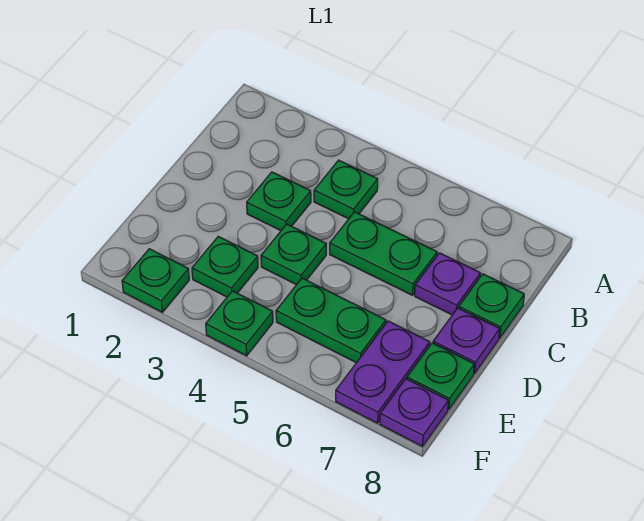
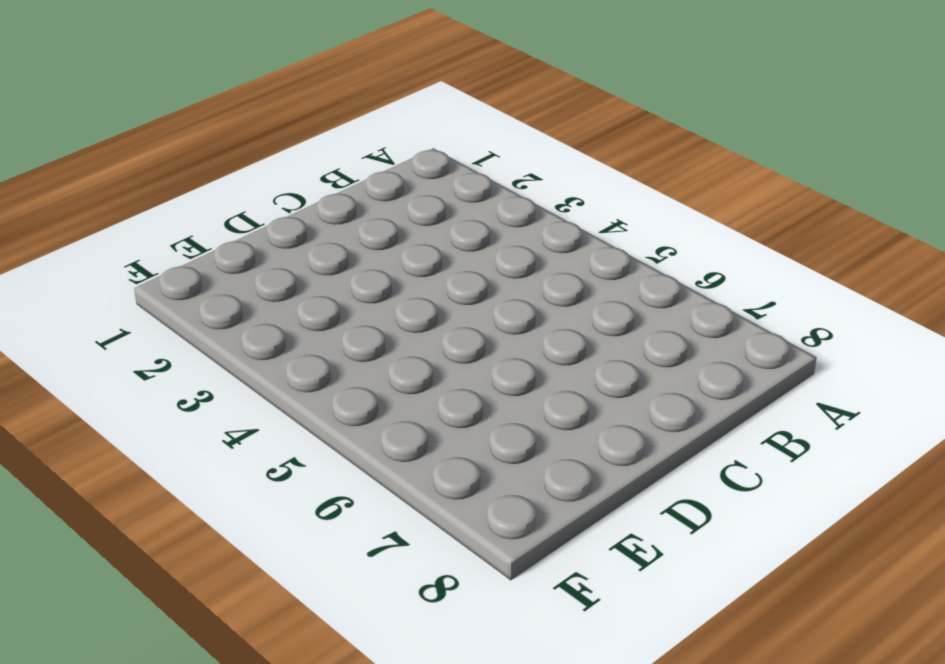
none -> green 1x1 plate [314,160,378,219]
none -> green 1x1 plate [247,172,311,231]
none -> green 1x2 plate [330,212,437,295]

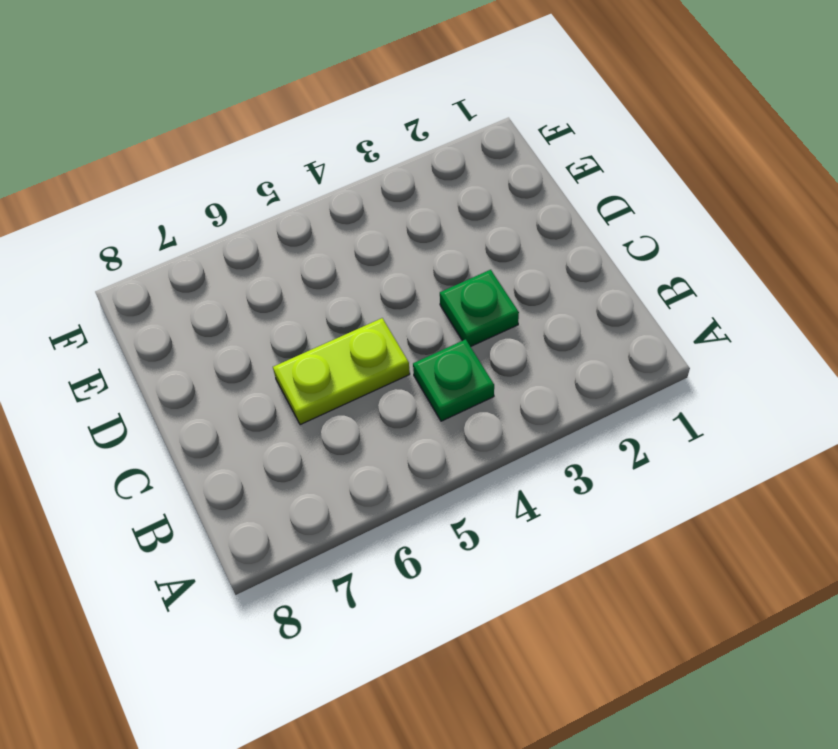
lime 1x2 plate [273,318,410,425] -> green 1x2 plate [330,212,437,295]
none -> purple 1x1 plate [415,253,481,315]
none -> green 1x1 plate [459,274,524,338]
none -> green 1x1 plate [261,224,326,285]

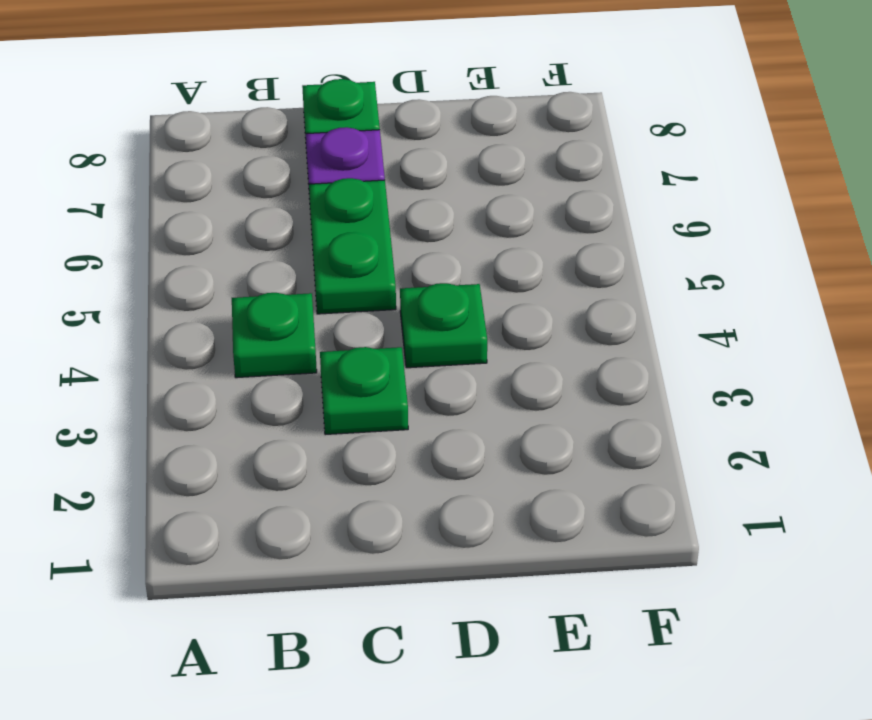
none -> purple 1x1 plate [433,308,500,373]
none -> green 1x1 plate [192,236,258,297]
none -> green 1x2 plate [276,278,386,363]

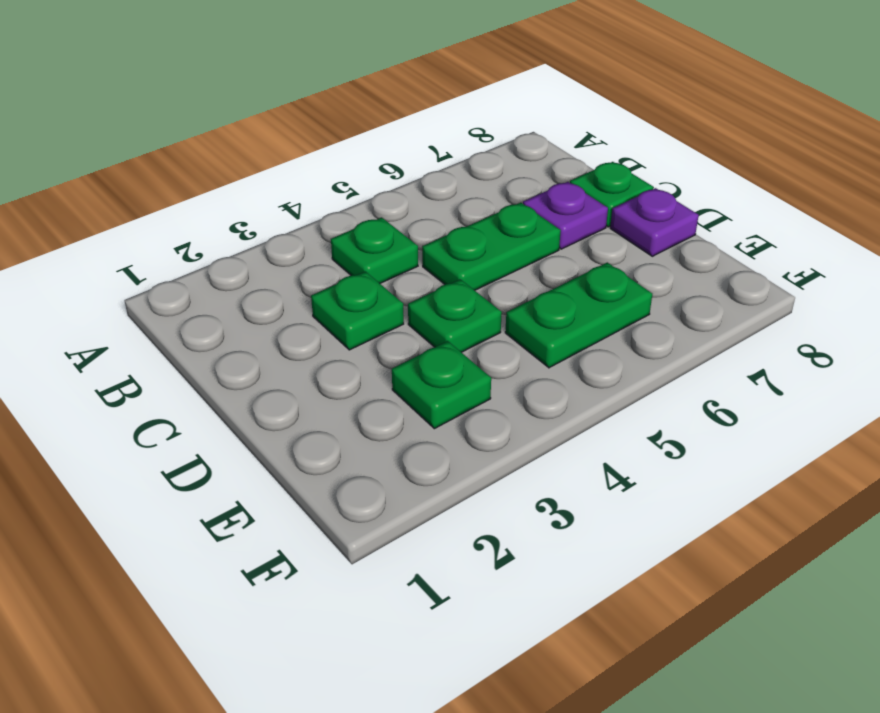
none -> purple 1x2 plate [336,321,430,423]
none -> green 1x1 plate [407,343,474,410]
none -> green 1x1 plate [122,249,189,312]

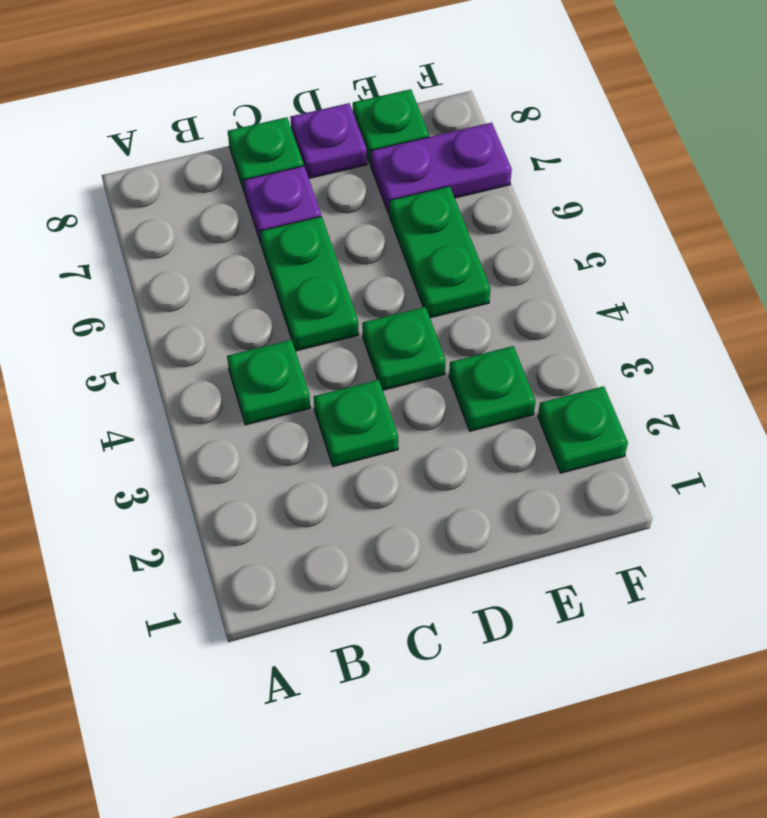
none -> green 1x1 plate [206,291,273,356]
none -> purple 1x1 plate [380,379,448,446]

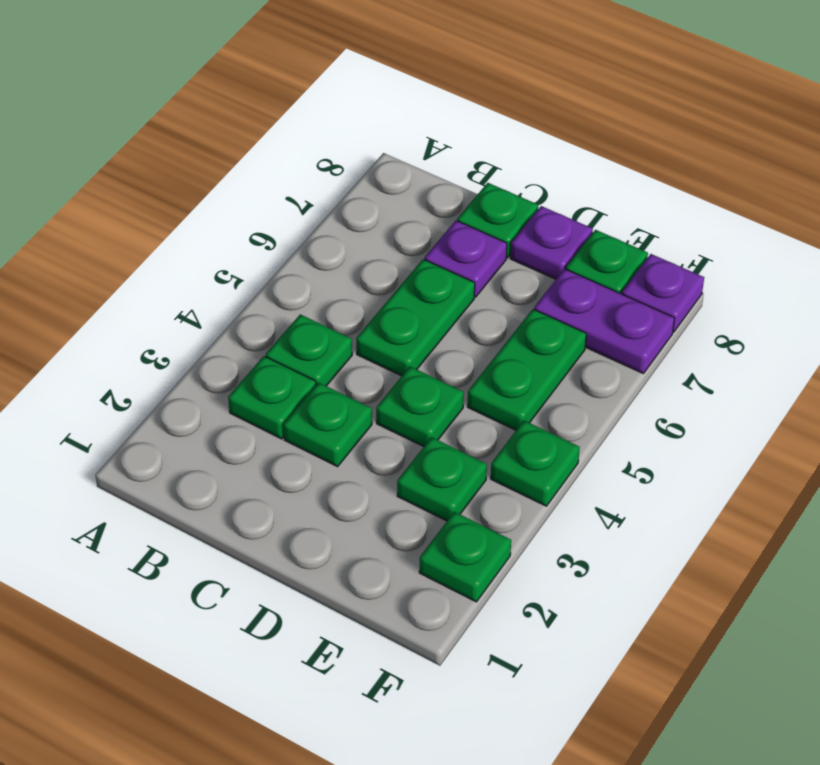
green 1x1 plate [228,356,316,439] -> none

